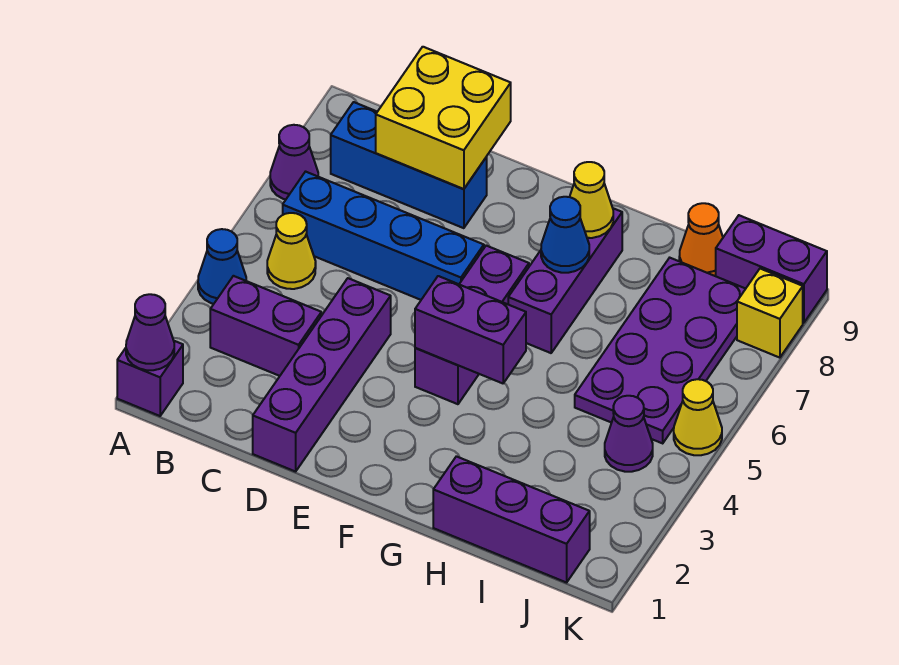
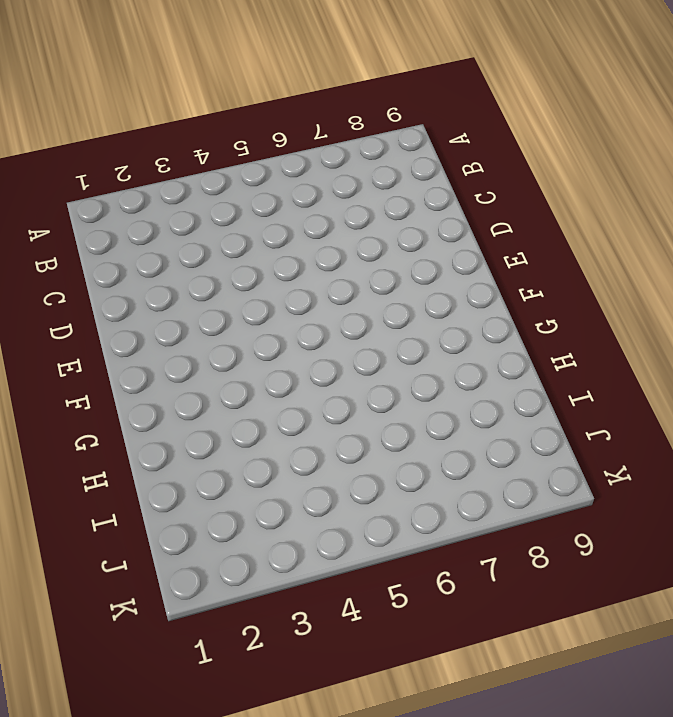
none -> purple 1x1 brick [117,341,183,416]
none -> blue 1x1 cone [198,229,246,304]
none -> purple 1x1 cone [270,125,318,200]

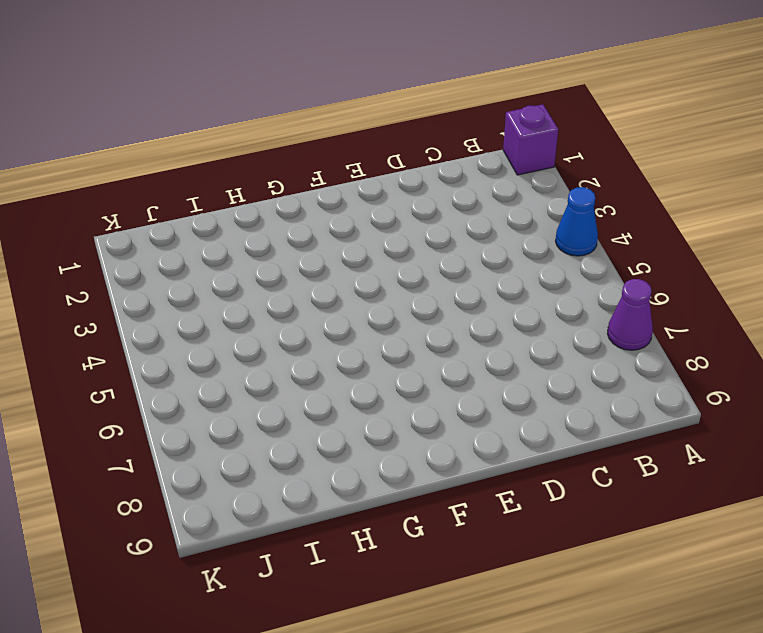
none -> purple 1x2 brick [210,276,321,376]
none -> yellow 1x1 cone [267,213,316,289]
none -> blue 1x4 brick [283,172,484,300]

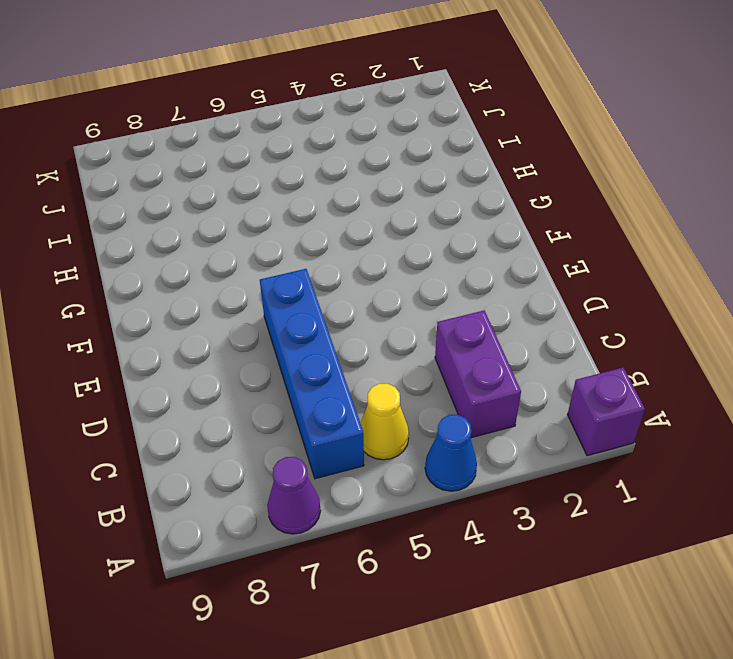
none -> blue 1x3 brick [331,102,487,228]
none -> purple 1x4 brick [253,278,391,472]
none -> purple 1x3 brick [415,246,529,404]

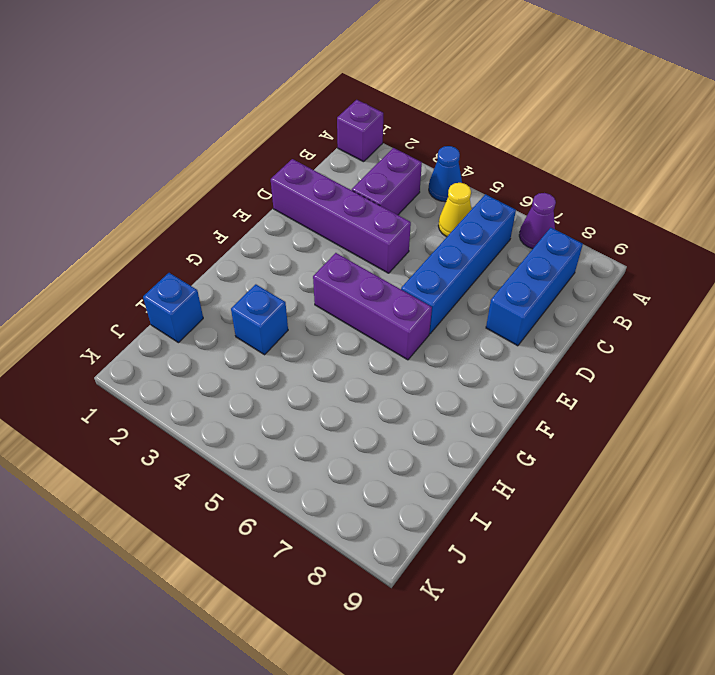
blue 1x1 brick [231,284,288,355] -> none
blue 1x1 brick [143,273,203,343] -> purple 1x3 brick [433,456,590,583]
none -> purple 1x3 brick [508,208,622,353]
none -> purple 2x4 plate [575,258,745,443]
none -> orange 1x1 cone [679,203,723,276]

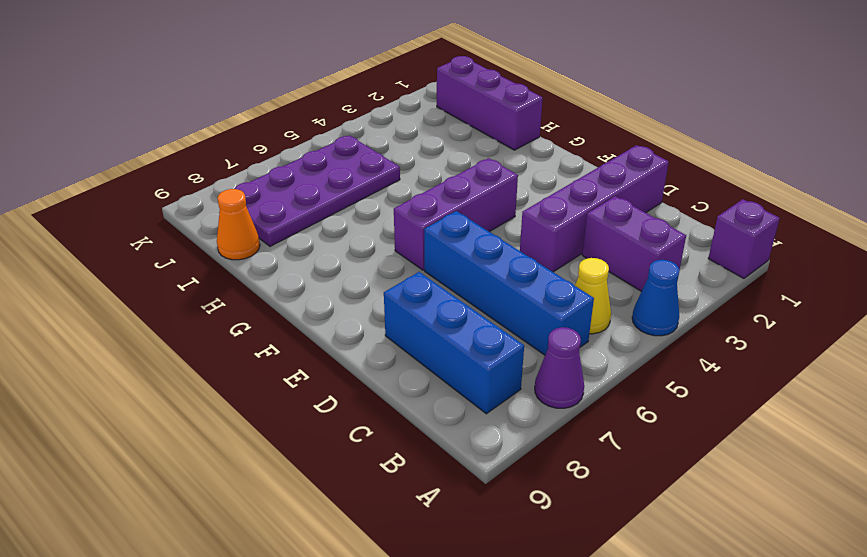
none -> purple 1x3 brick [508,208,622,353]
none -> purple 1x1 cone [605,396,653,472]
none -> purple 1x2 brick [716,215,827,323]

